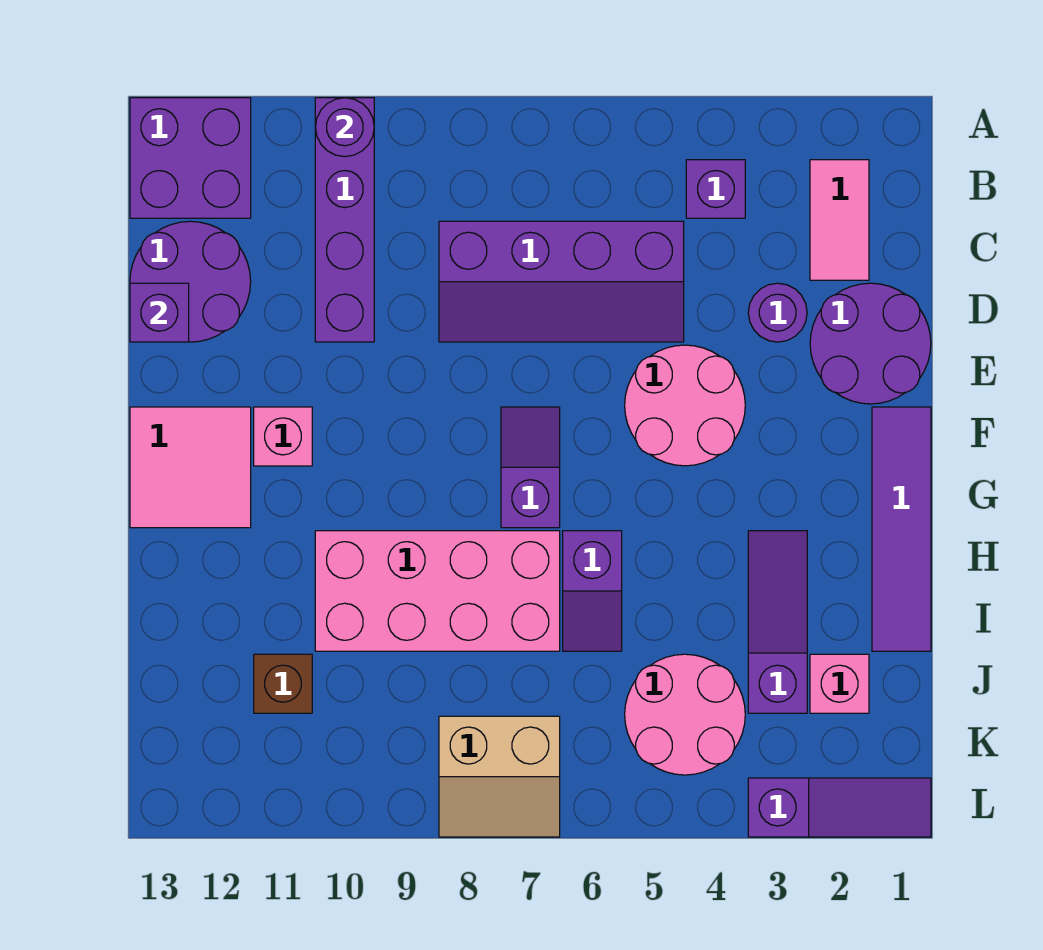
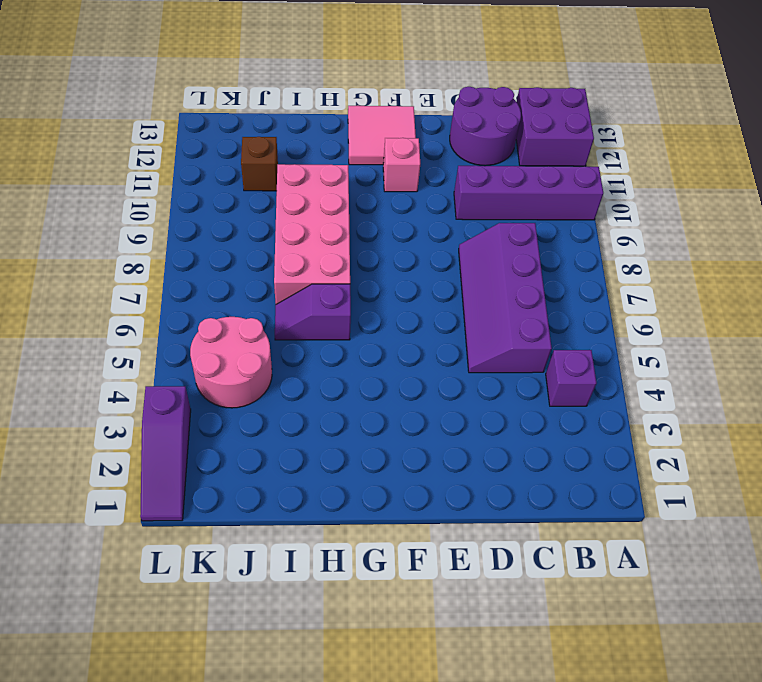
none -> pink 1x2 tile [810,160,869,280]
none -> purple 2x2 round brick [810,283,931,404]
none -> purple 1x1 round brick [748,283,807,342]

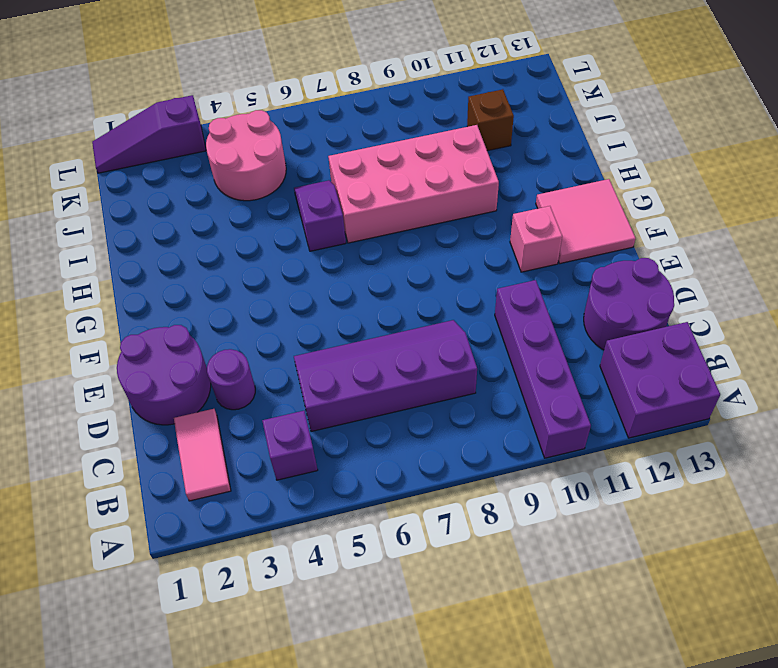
none -> pink 2x2 round brick [625,345,745,466]
none -> purple 1x4 tile [872,407,931,651]
none -> purple 1x2 slope [501,407,560,528]

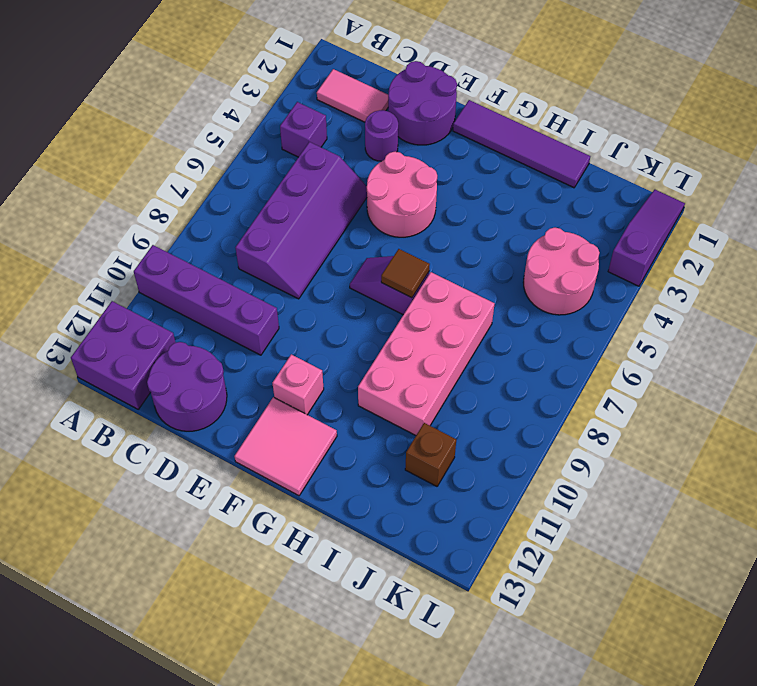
brown 1x1 tile [381,249,430,298] -> none
none -> purple 1x3 slope [748,531,807,713]
none -> purple 1x2 slope [563,531,622,651]
none -> pink 1x1 brick [810,654,869,713]

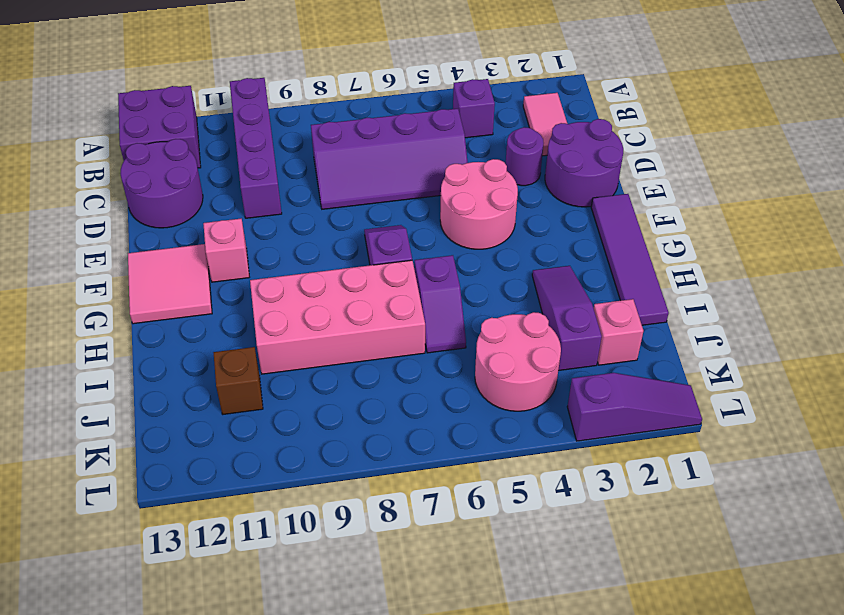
none -> tan 2x2 slope [439,716,560,837]
none -> purple 1x1 round brick [315,98,374,157]
none -> purple 1x1 brick [130,283,189,342]

